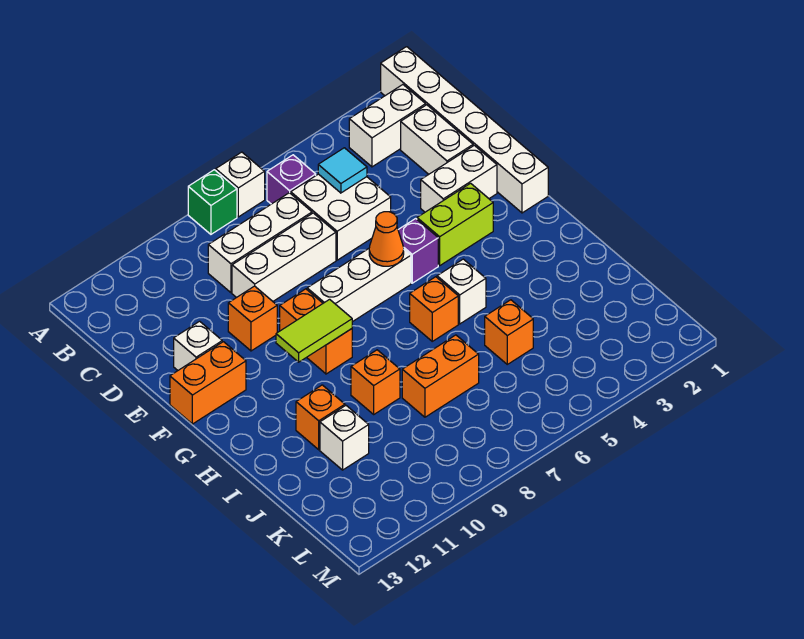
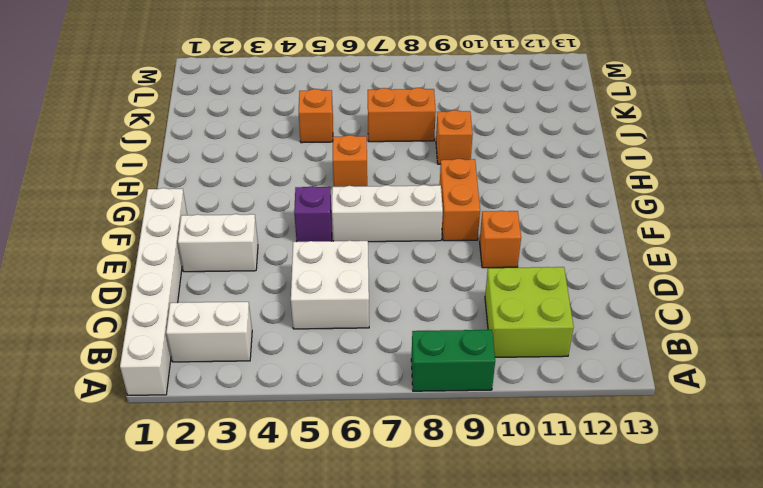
green 1x2 brick [411,330,495,391] -> green 1x1 brick [188,170,237,234]
lime 2x2 brick [485,267,574,357] -> none
none -> white 1x1 brick [216,152,265,217]
none -> purple 1x1 brick [267,155,316,204]
none -> white 1x2 brick [401,105,473,174]

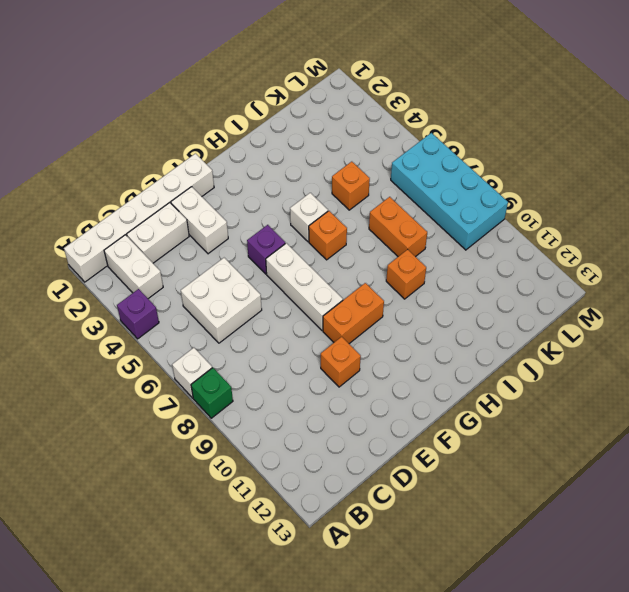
purple 1x1 brick [117,289,159,339] -> purple 1x1 brick moved to [267,155,316,204]
cyan 2x4 brick [391,133,508,250] -> none
none -> white 1x3 brick [208,193,312,293]
none -> white 1x3 brick [232,213,336,301]
none -> white 1x1 brick [174,321,222,370]

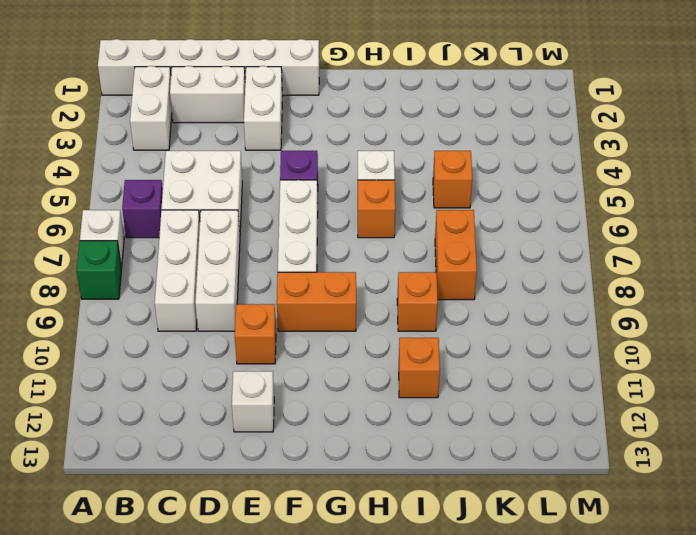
none -> lime 1x2 brick [417,183,493,265]
none -> orange 1x2 brick [170,342,246,424]
none -> white 1x1 brick [320,406,369,470]

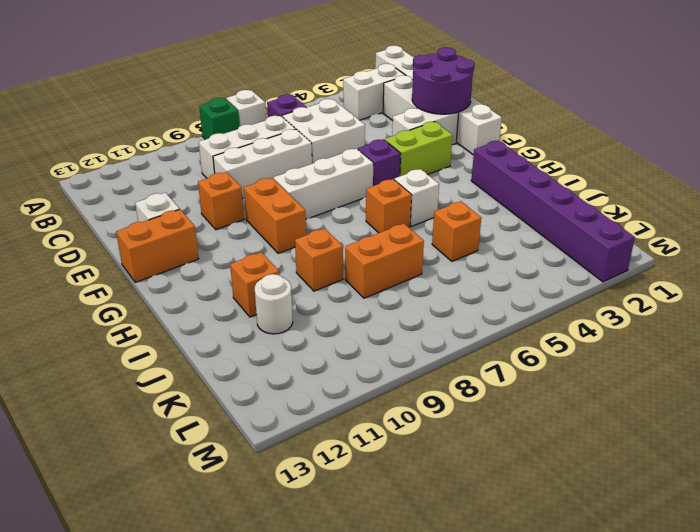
purple 2x2 round brick [412,47,475,114] -> none
purple 1x6 brick [471,141,635,282] -> none
white 1x1 round brick [255,274,293,334] -> white 1x1 brick [320,406,369,470]
none -> cyan 1x1 tile [318,148,367,193]
none -> orange 1x1 cone [369,212,404,266]
none -> lime 1x2 tile [276,299,352,362]

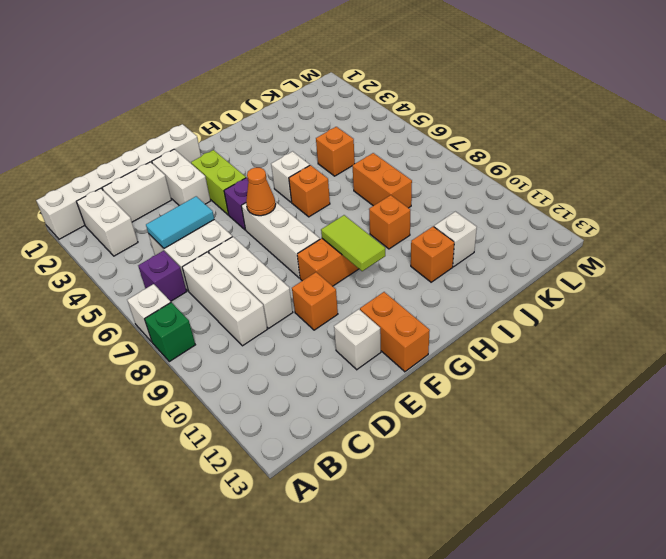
cyan 1x2 tile [146,196,214,248] -> cyan 1x1 tile [318,148,367,193]

